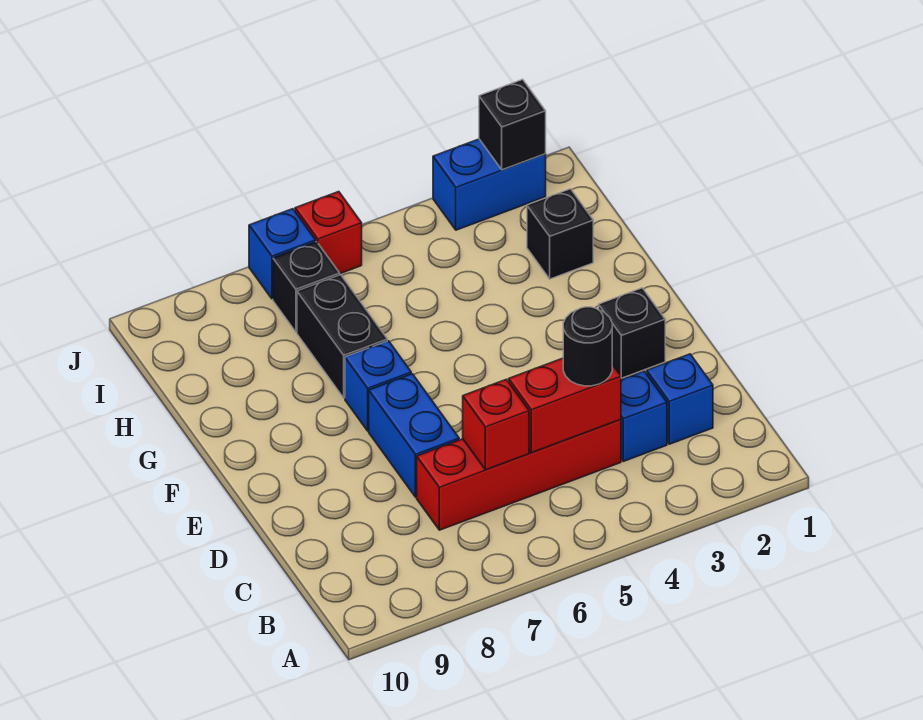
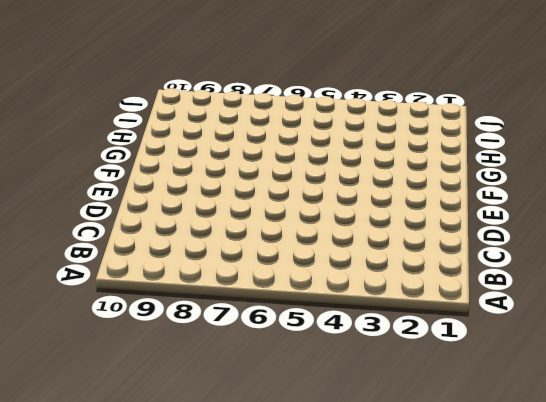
none -> blue 1x1 brick [647,354,713,444]
none -> blue 1x1 brick [621,371,667,461]
none -> red 1x4 brick [417,419,621,530]

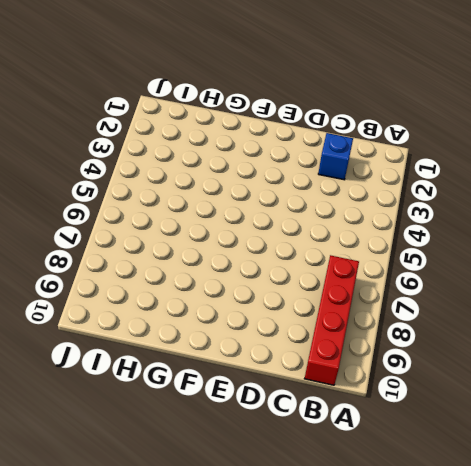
red 1x4 brick [304,255,359,385] -> red 1x4 brick moved to [417,419,621,530]
none -> blue 1x1 brick [621,371,667,461]
none -> blue 1x2 brick [369,374,459,497]
none -> black 1x1 brick [599,288,665,378]

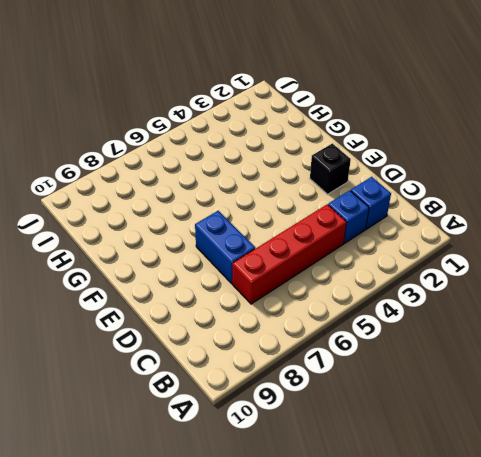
none -> blue 1x1 brick [345,341,411,431]
none -> black 1x2 brick [297,275,387,398]
none -> black 1x1 brick [527,189,593,279]

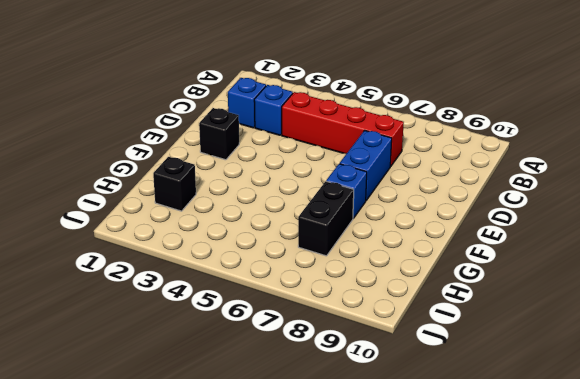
none -> black 1x1 brick [273,242,340,332]
none -> blue 1x2 brick [433,139,546,230]
none -> red 1x1 brick [295,192,362,274]

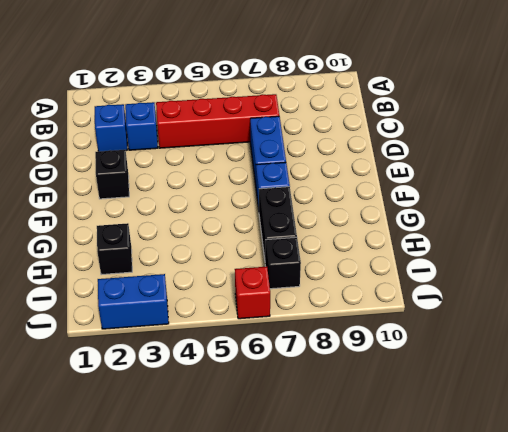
none -> blue 1x1 brick [249,209,316,299]
none -> red 1x2 brick [509,358,621,453]
none -> red 1x1 brick [463,380,529,470]

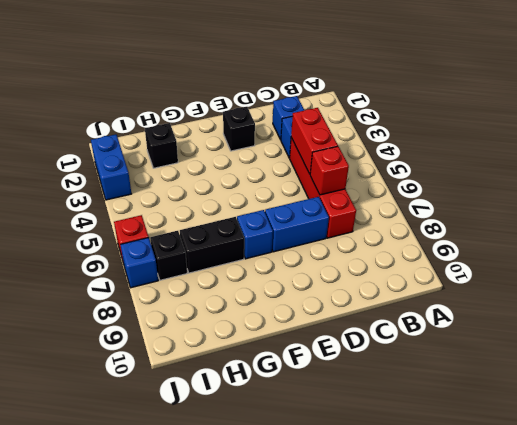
none -> black 1x1 brick [479,79,546,170]
none -> black 1x1 round brick [563,307,612,386]

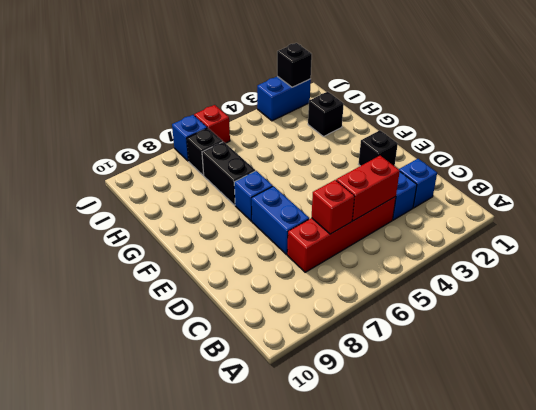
none -> black 1x1 round brick [563,307,612,386]

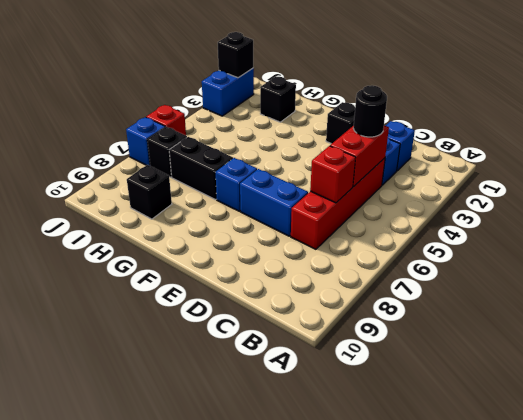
black 1x1 brick [127,165,172,219] -> none

